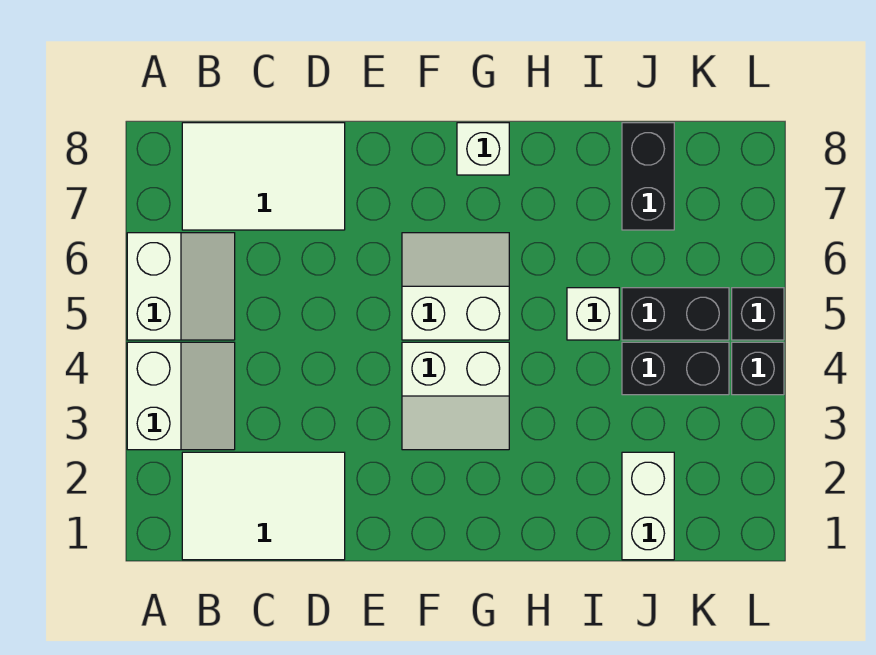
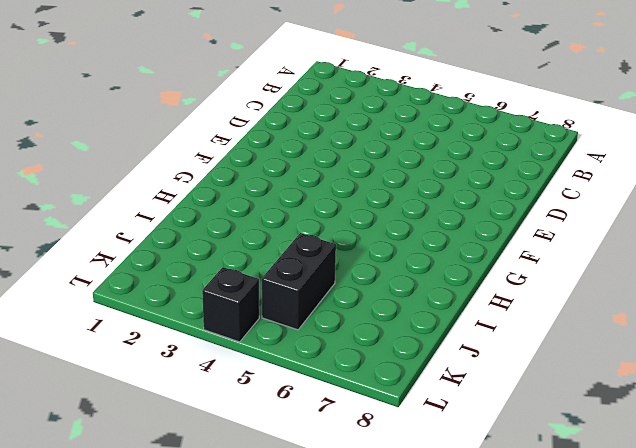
none -> white 2x2 slope [127,342,235,450]
none -> white 2x2 slope [127,233,235,340]
none -> white 2x3 tile [182,452,345,560]

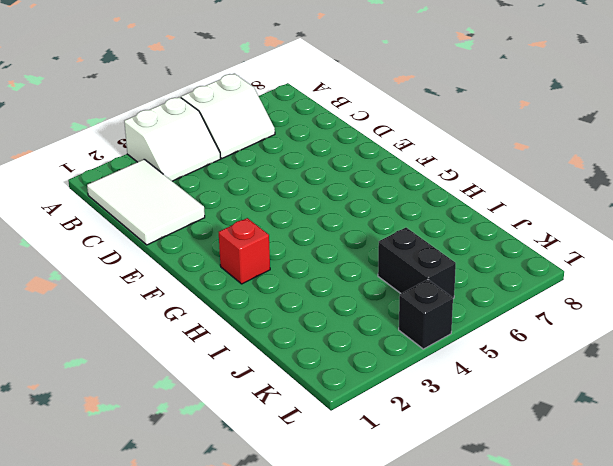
red 1x1 brick [219,218,270,284] -> none
none -> white 2x3 tile [182,123,345,230]
none -> white 2x2 slope [402,342,509,450]
none -> white 2x2 slope [402,233,509,340]

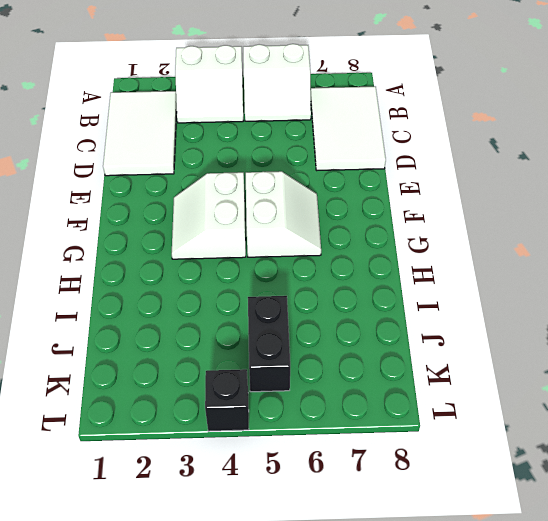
none -> white 1x1 brick [457,123,509,175]
none -> white 1x1 brick [567,288,619,340]
none -> white 1x2 brick [622,452,674,560]

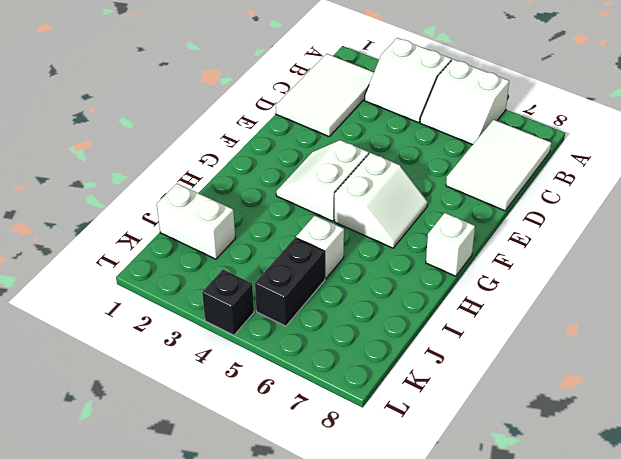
none -> black 1x2 brick [622,342,729,395]
none -> black 1x2 brick [622,123,674,230]
none -> black 1x1 brick [732,288,784,340]

